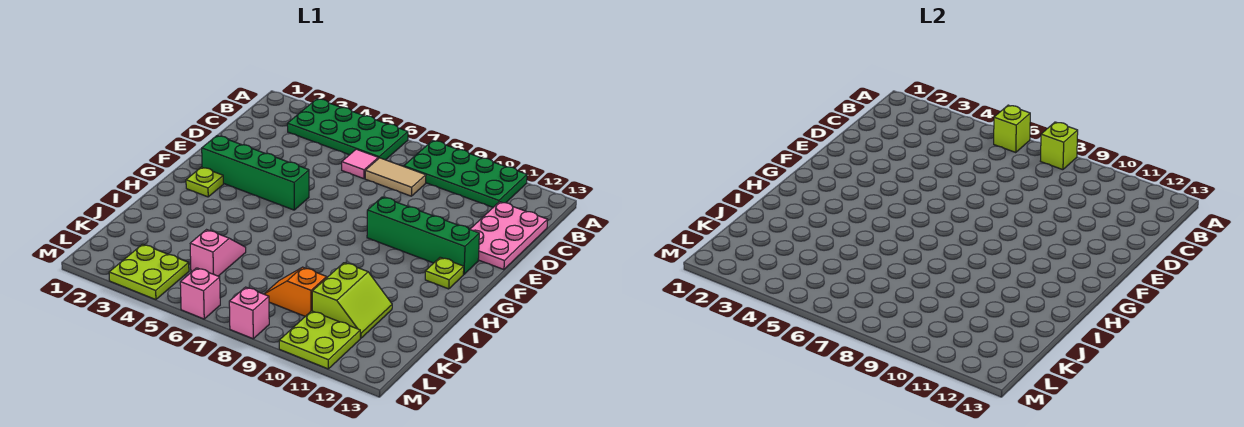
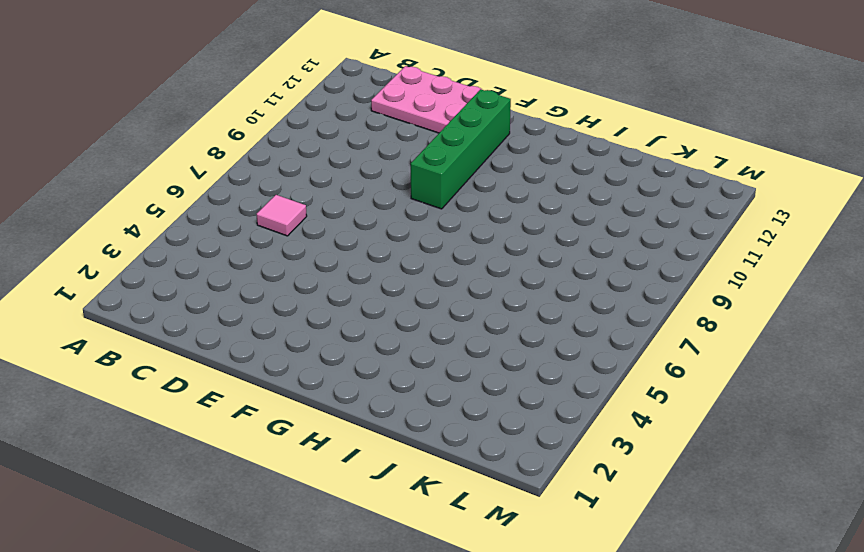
none -> green 2x4 plate [287,99,408,160]
none -> green 2x4 plate [404,140,527,207]
none -> tan 1x2 tile [365,158,426,196]

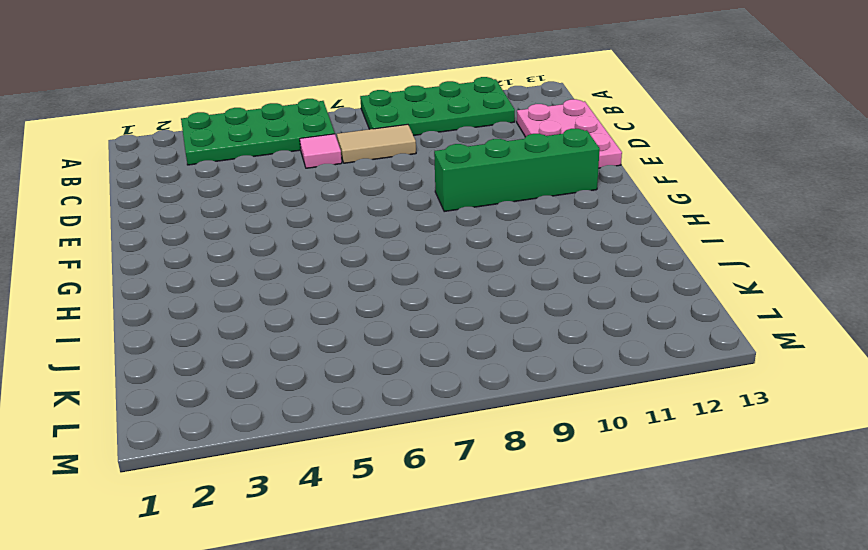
none -> green 1x4 brick [202,136,309,210]
none -> lime 1x1 plate [186,167,223,197]
none -> lime 1x1 plate [425,257,464,289]

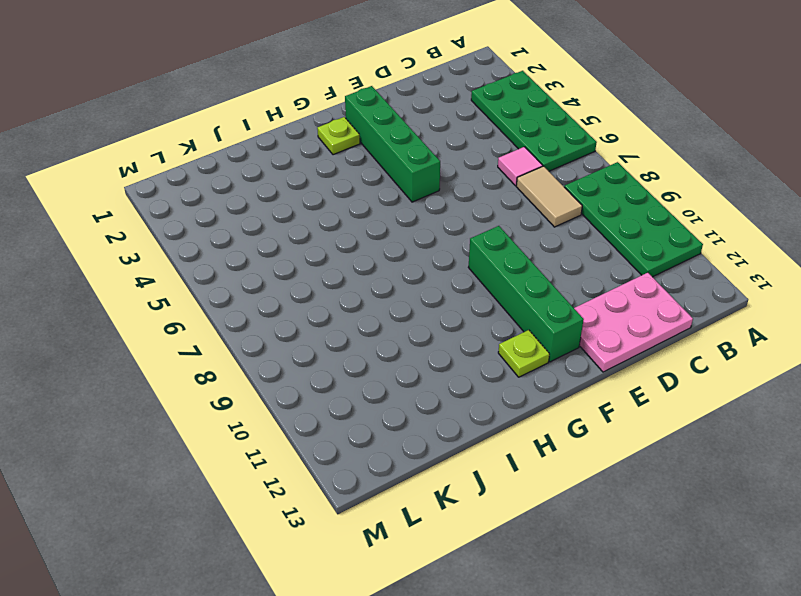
none -> pink 1x2 slope [190,230,246,276]
none -> lime 2x2 slope [312,263,392,338]
none -> orange 1x2 slope [264,267,327,316]

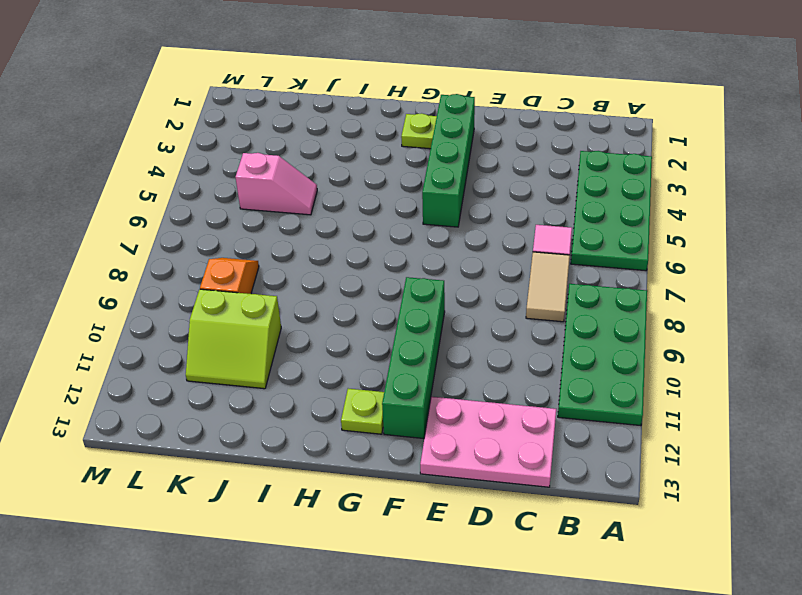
none -> lime 2x2 plate [109,244,189,300]
none -> lime 2x2 plate [279,311,360,369]
none -> pink 1x1 brick [180,268,220,319]

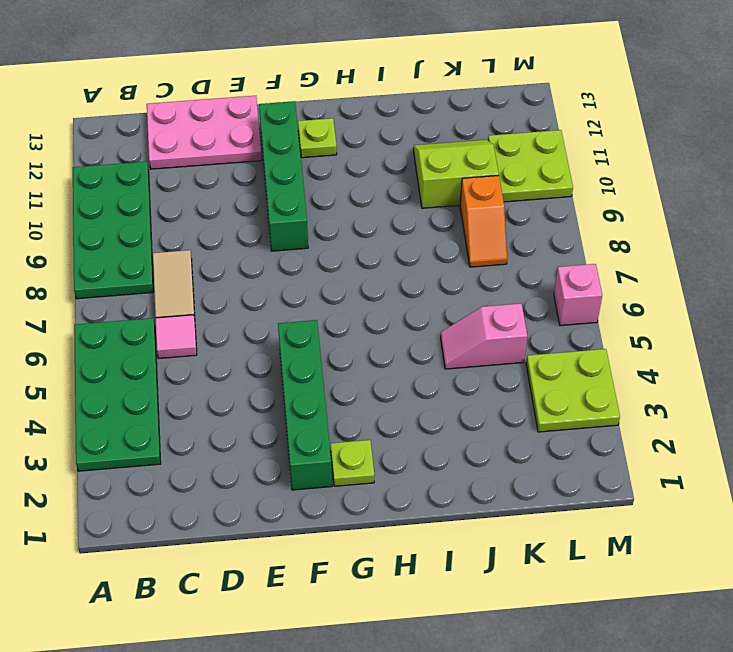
none -> pink 1x1 brick [229,287,269,339]
none -> lime 1x1 brick [994,105,1030,153]
none -> lime 1x1 brick [1041,122,1078,170]

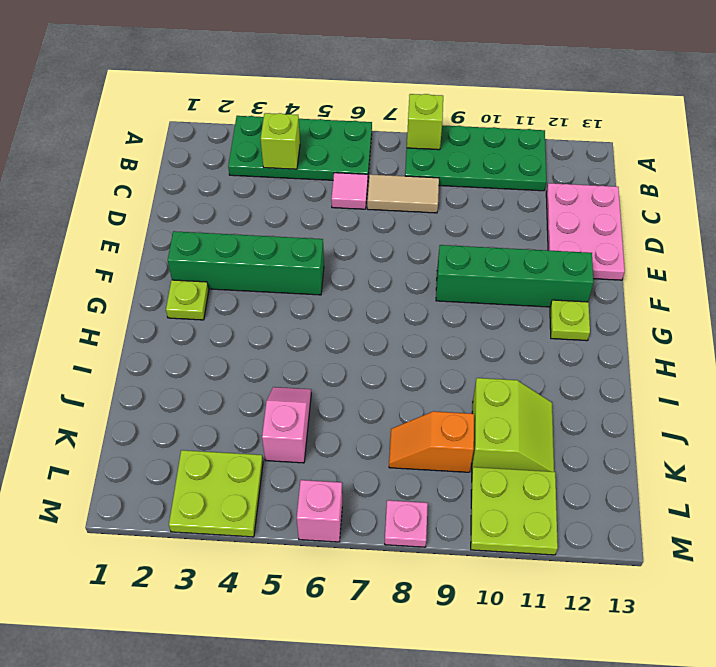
lime 1x1 brick [261,113,300,169] -> lime 1x1 brick moved to [994,105,1030,153]
pink 1x1 plate [385,500,428,547] -> pink 1x1 brick [229,287,269,339]

